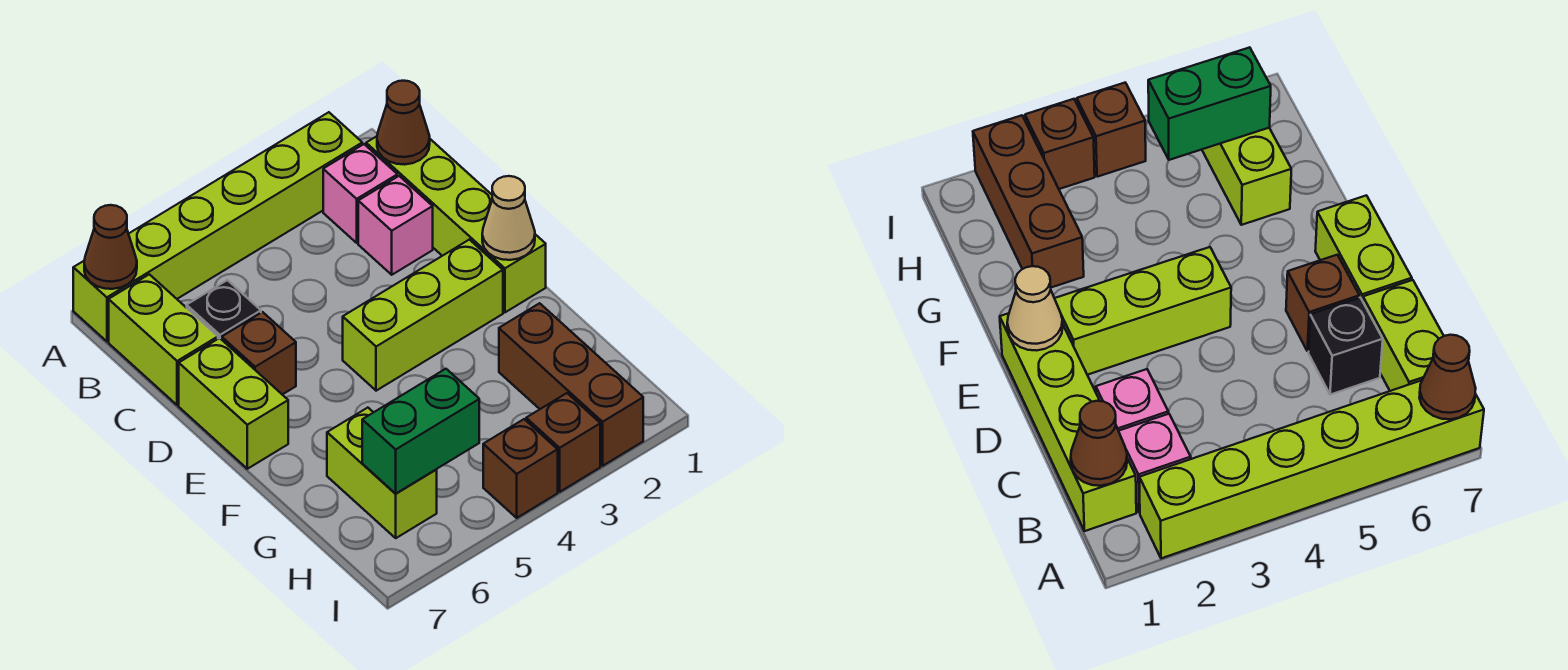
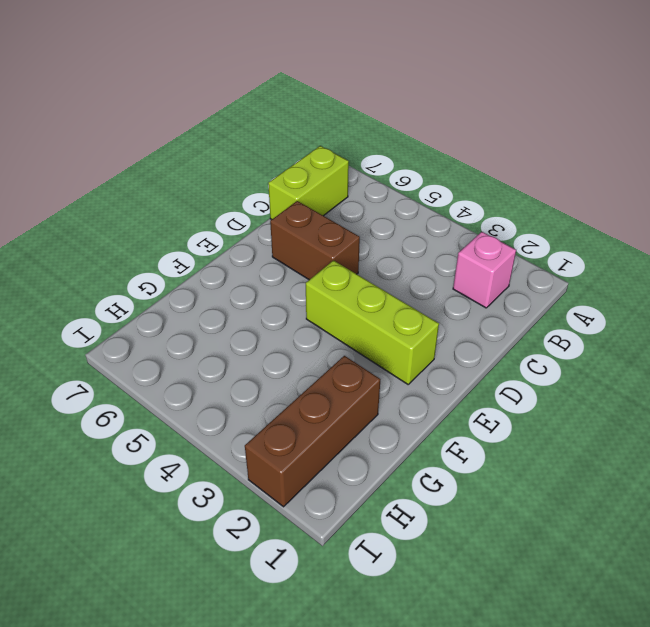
brown 1x2 brick [270,201,360,280] -> brown 1x1 brick [222,312,296,395]
none -> lime 1x6 brick [73,112,362,341]
none -> lime 1x4 brick [366,136,546,312]
none -> pink 1x1 brick [358,176,433,275]

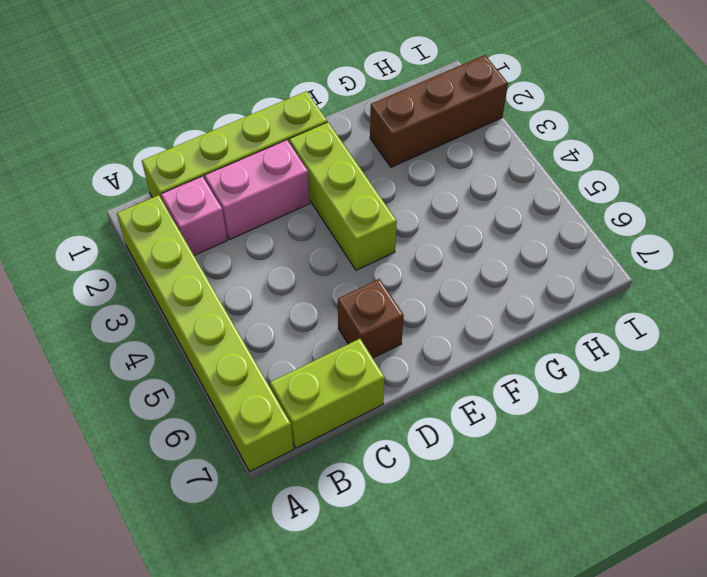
pink 1x2 brick [205,140,310,240] -> pink 1x1 brick [358,176,433,275]
none -> black 1x1 brick [187,280,261,340]
none -> lime 1x2 brick [179,338,288,469]
none -> lime 1x2 brick [327,408,437,538]

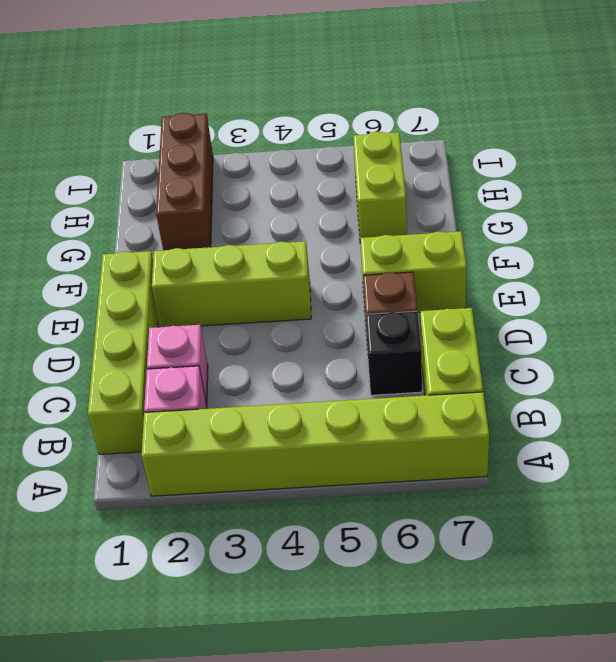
lime 1x2 brick [360,231,467,312] -> lime 1x2 brick turned to [179,338,288,469]
none -> brown 1x1 brick [526,393,600,492]
none -> brown 1x1 brick [483,419,558,518]
none -> brown 1x1 cone [84,205,137,289]

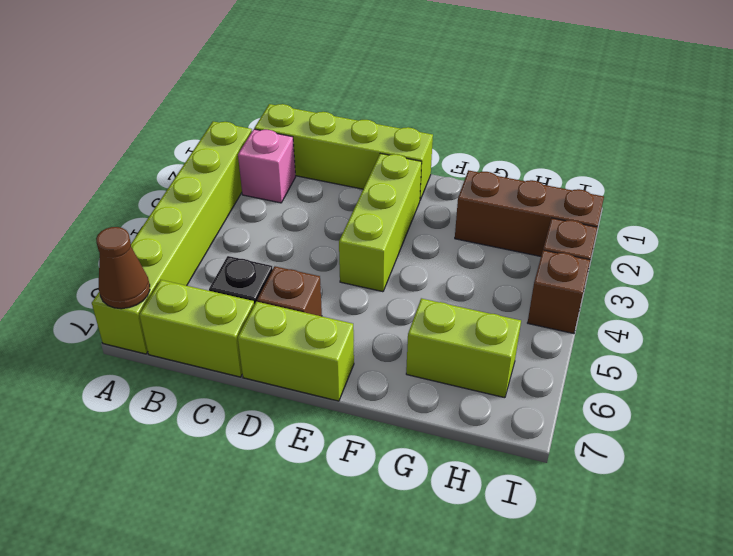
none -> pink 1x1 brick [358,176,433,275]
none -> brown 1x1 cone [377,81,430,165]
none -> tan 1x1 cone [482,176,535,260]

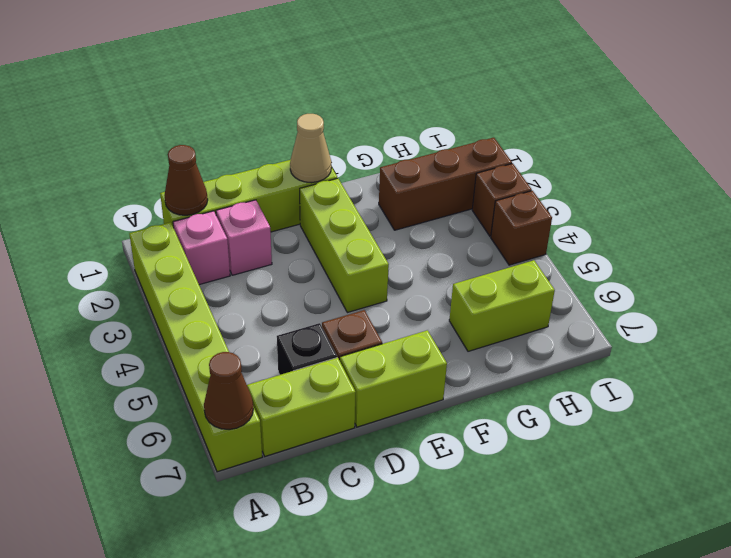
none -> green 1x2 brick [362,369,479,493]

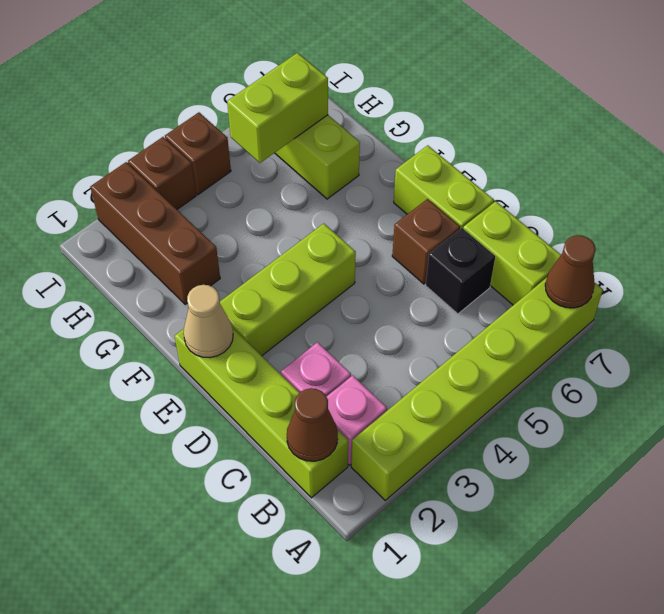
lime 1x2 brick [227,53,328,163] -> green 1x2 brick [362,369,479,493]

